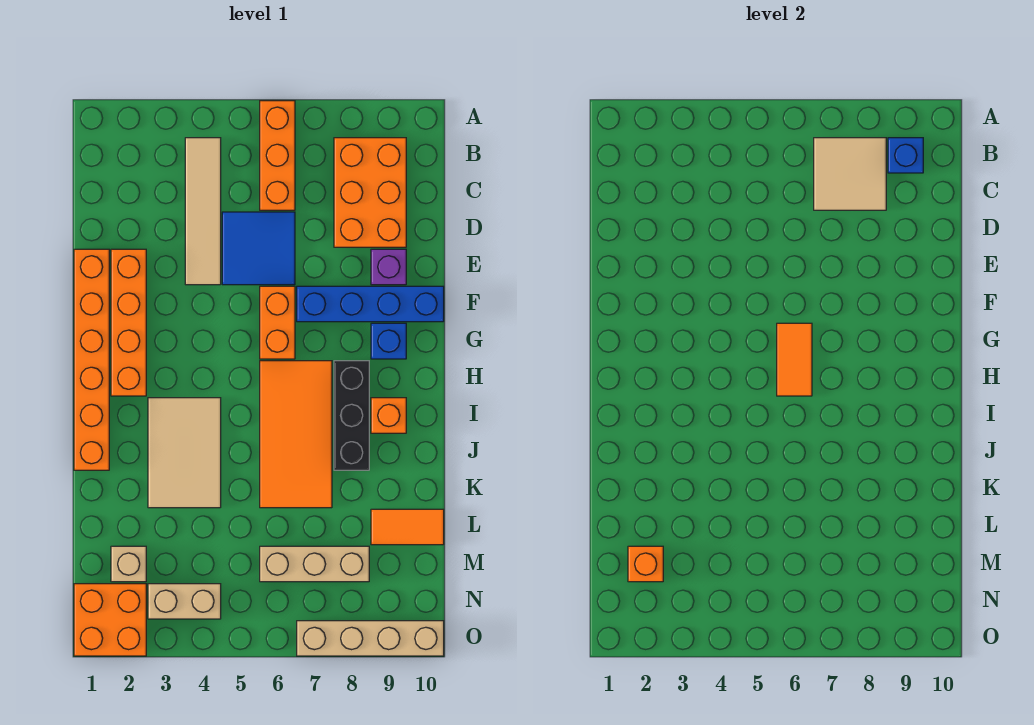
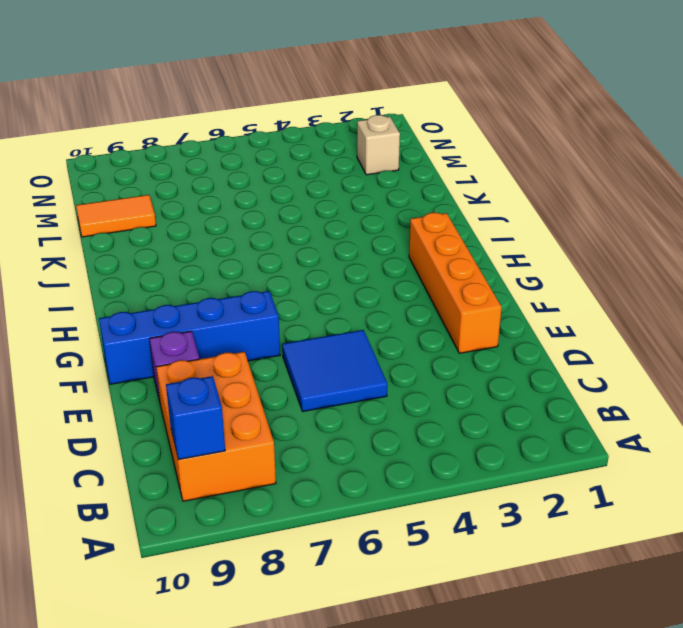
none -> orange 1x3 brick [260,101,295,210]
none -> tan 1x4 tile [185,138,221,285]
none -> orange 1x6 brick [74,249,109,470]

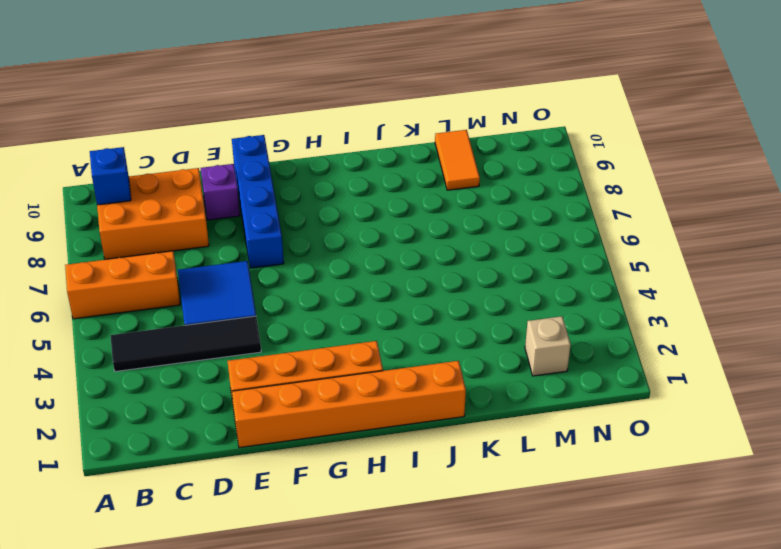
black 1x4 tile [110,316,261,372] -> tan 1x4 tile [185,138,221,285]
none -> orange 1x2 brick [260,286,295,359]
none -> blue 1x1 brick [371,323,406,359]
none -> orange 2x4 tile [260,361,332,508]

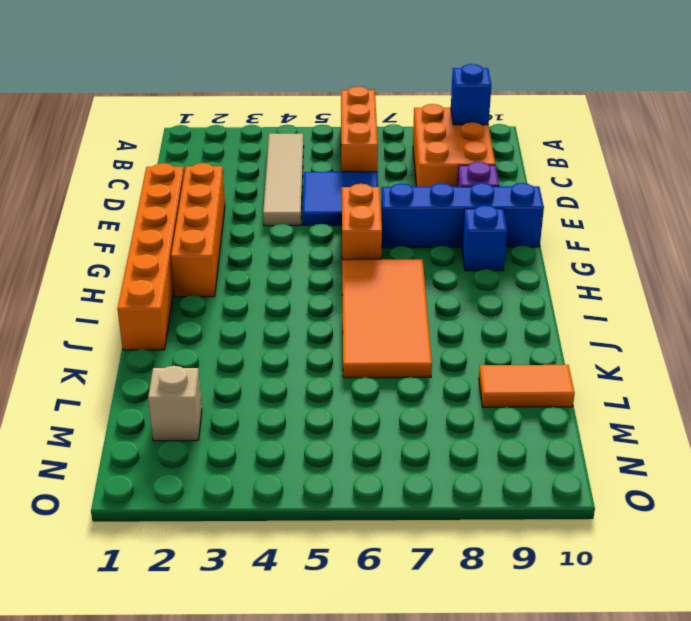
none -> black 1x3 brick [334,361,369,470]
none -> tan 2x3 tile [148,398,221,508]
none -> orange 1x1 brick [371,398,406,433]

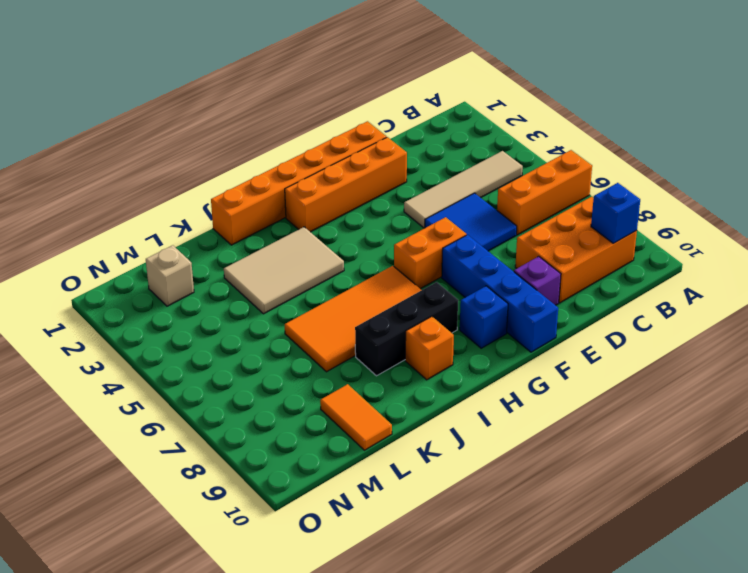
none -> tan 1x3 brick [260,546,369,582]
none -> orange 2x2 brick [74,584,146,656]
none -> tan 1x2 brick [148,584,221,619]

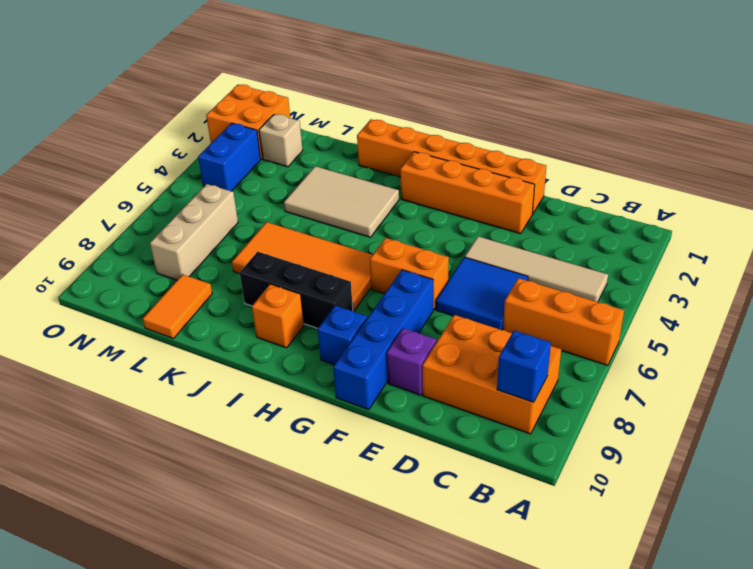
blue 1x2 brick [198,123,261,191] -> tan 1x2 brick [148,584,221,619]
none -> tan 1x4 brick [297,621,444,656]
none -> tan 2x2 tile [814,138,886,210]
none -> orange 1x2 tile [777,323,812,396]

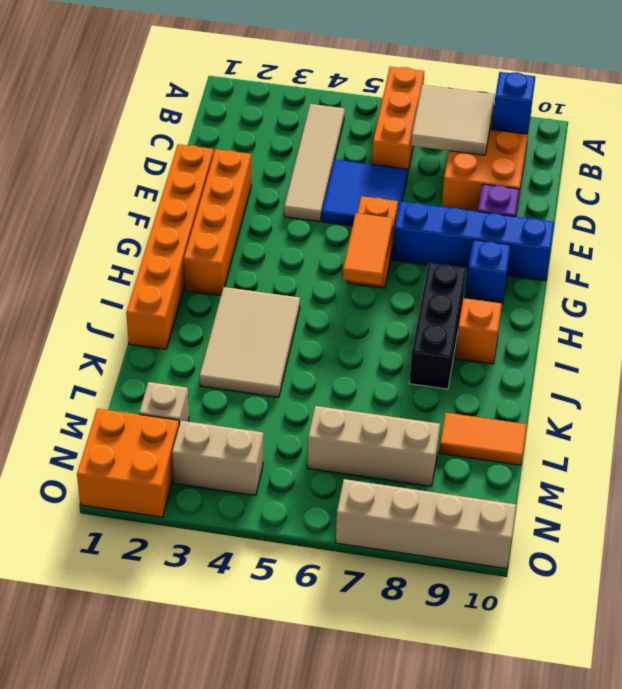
none -> orange 2x4 tile [260,361,332,508]
none -> orange 1x1 brick [628,546,663,582]

